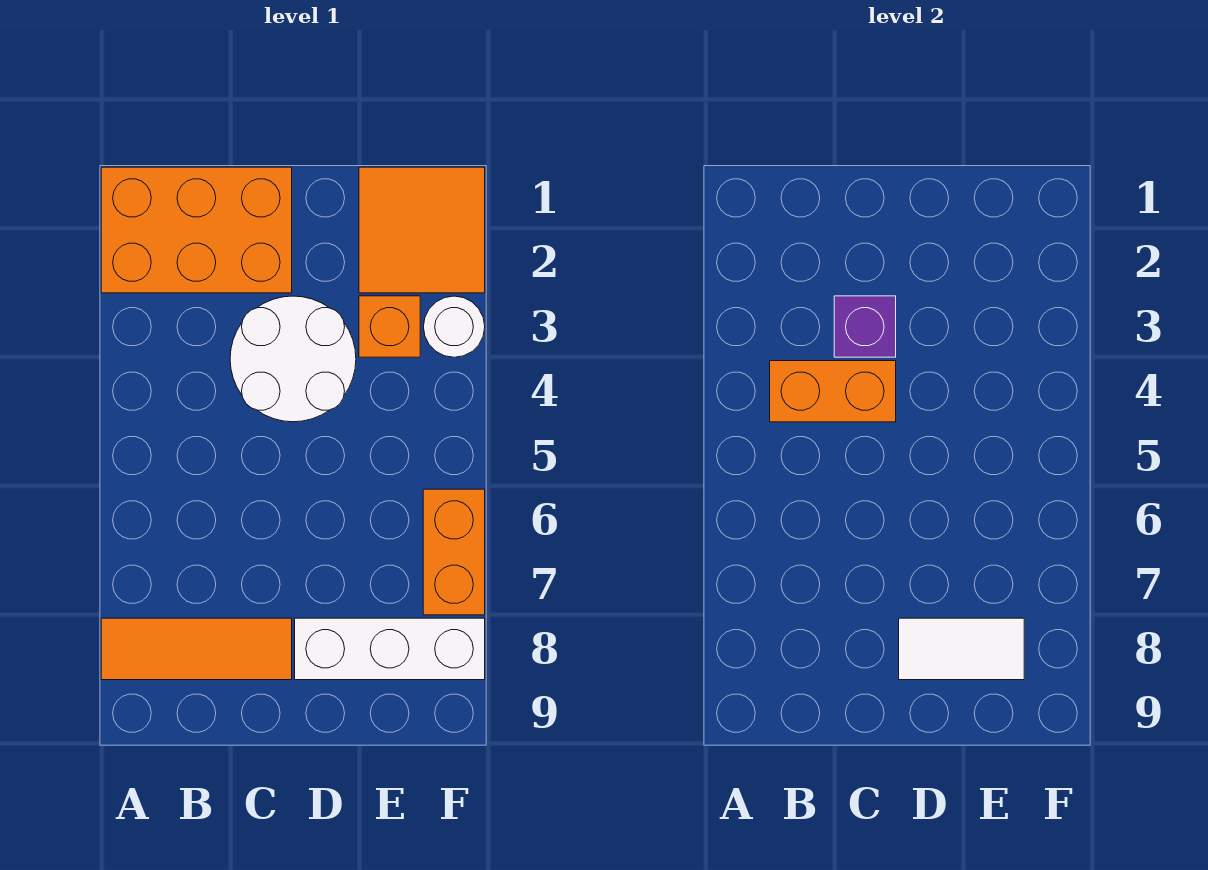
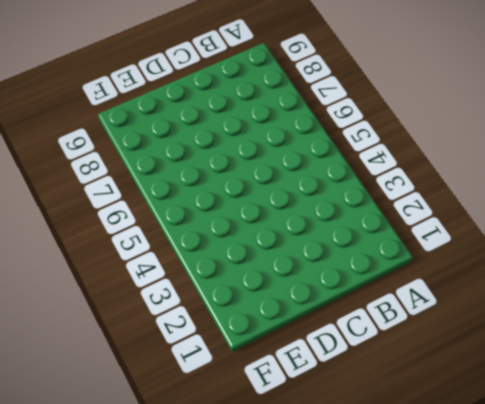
none -> orange 2x3 brick [101,167,292,293]
none -> orange 1x3 tile [101,618,292,680]

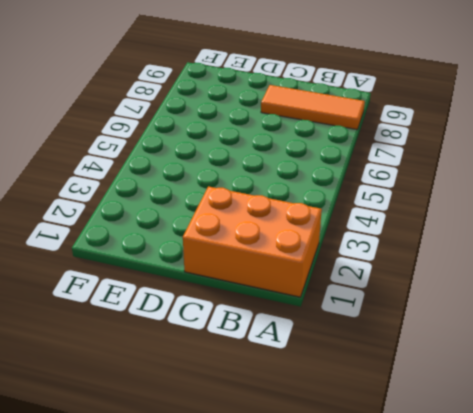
none -> white 2x2 round brick [230,296,356,422]
none -> white 1x3 brick [295,618,485,680]

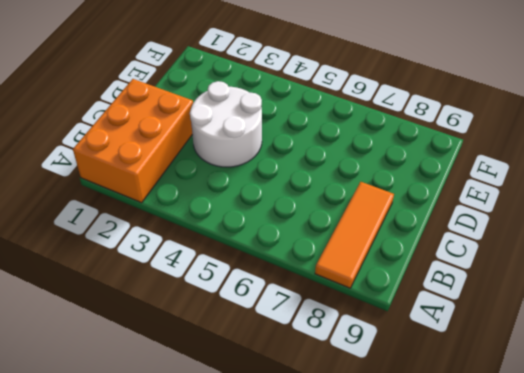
none -> white 1x3 brick [295,618,485,680]
none -> orange 2x2 tile [359,167,485,293]

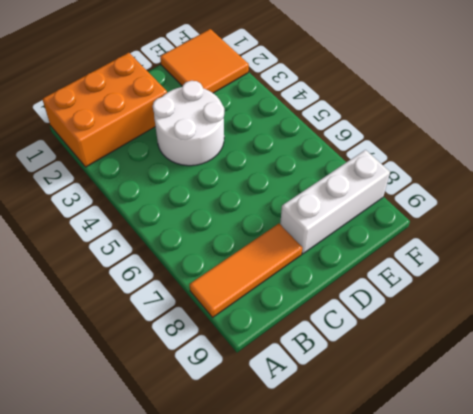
none -> orange 1x1 brick [359,296,420,357]
none -> white 1x1 round brick [423,296,485,357]

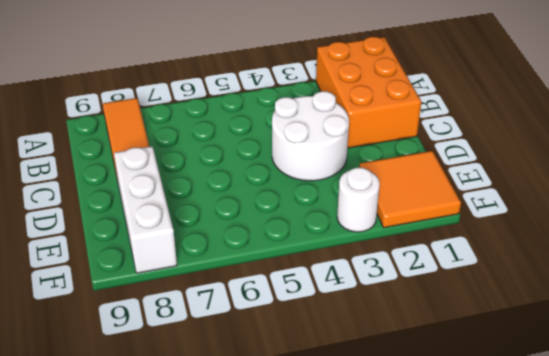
none -> orange 1x1 brick [359,296,420,357]
none -> orange 1x2 brick [423,489,485,615]

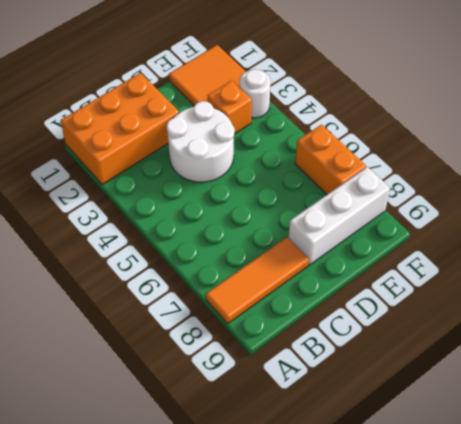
none -> orange 1x2 brick [770,361,896,422]
none -> purple 1x1 brick [834,296,896,357]

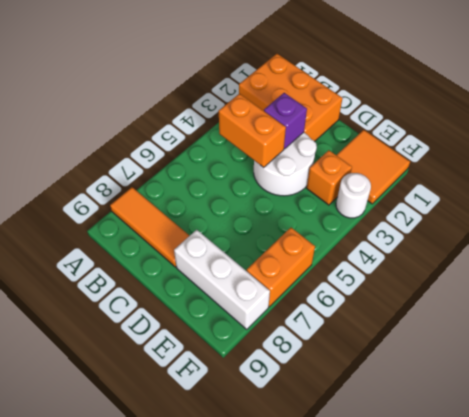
none -> white 1x2 tile [899,618,1024,680]

